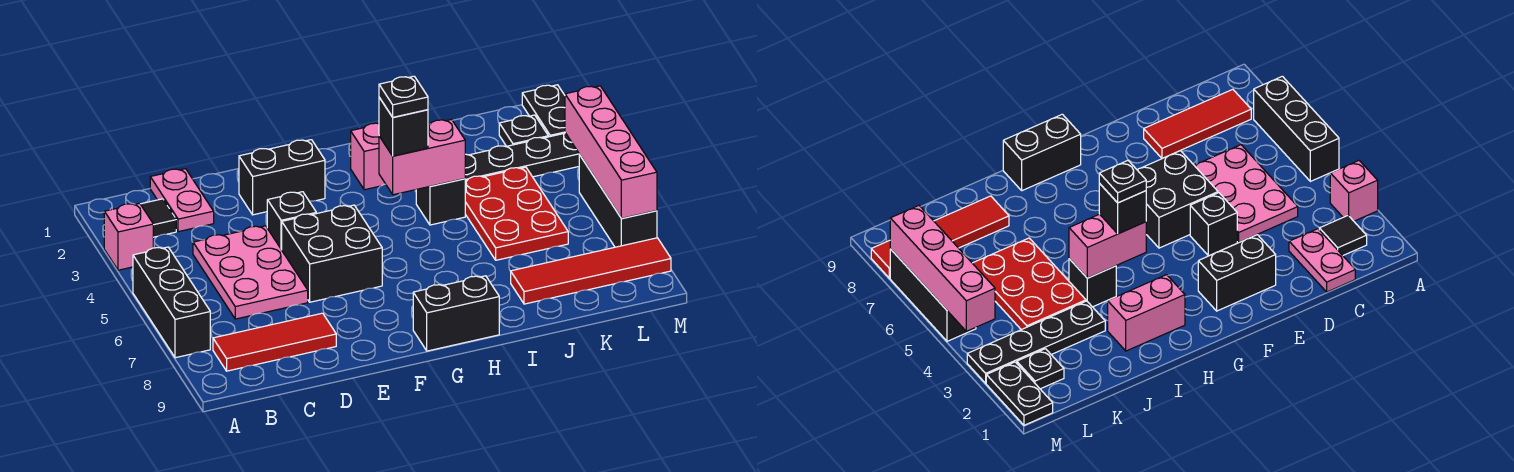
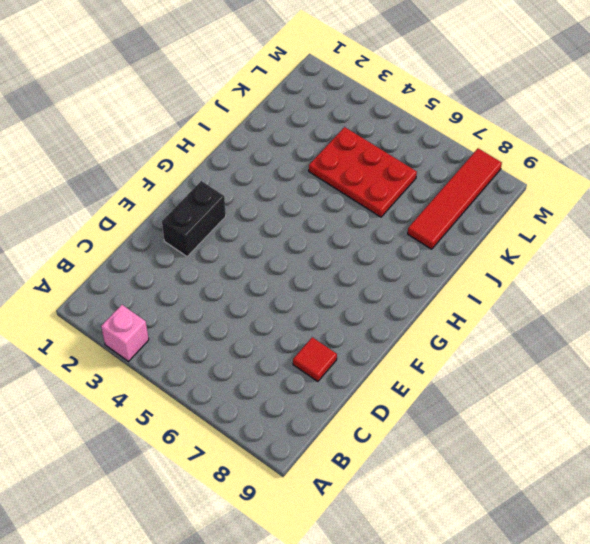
red 1x1 tile [293,337,337,382] -> red 1x3 tile [213,313,336,371]
none -> black 1x3 brick [133,247,210,358]
none -> black 1x1 tile [141,199,176,237]
none -> pink 1x2 plate [150,169,214,232]

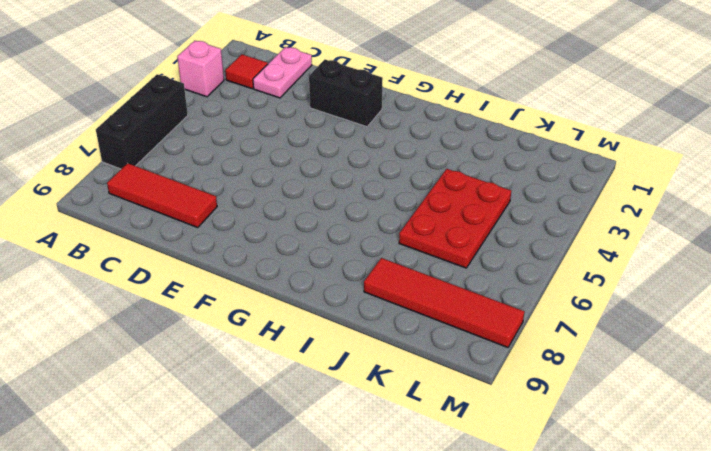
red 1x1 tile [225,54,268,89] -> black 1x1 tile [141,199,176,237]
none -> pink 2x3 plate [193,226,308,319]
none -> black 1x1 brick [267,192,316,250]
none -> black 2x2 brick [282,205,382,302]

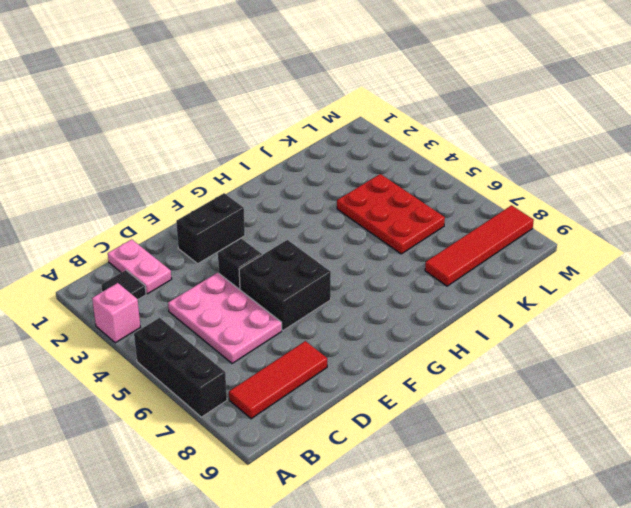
none -> black 1x2 brick [413,276,499,351]
none -> pink 1x2 brick [351,122,429,190]
none -> black 1x1 brick [416,179,465,225]

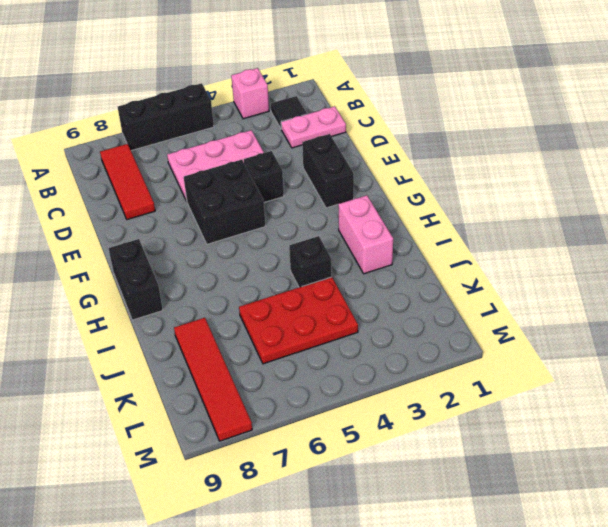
none -> black 1x4 plate [465,133,579,181]
none -> black 1x1 plate [499,115,548,146]
none -> black 1x2 plate [522,85,565,137]

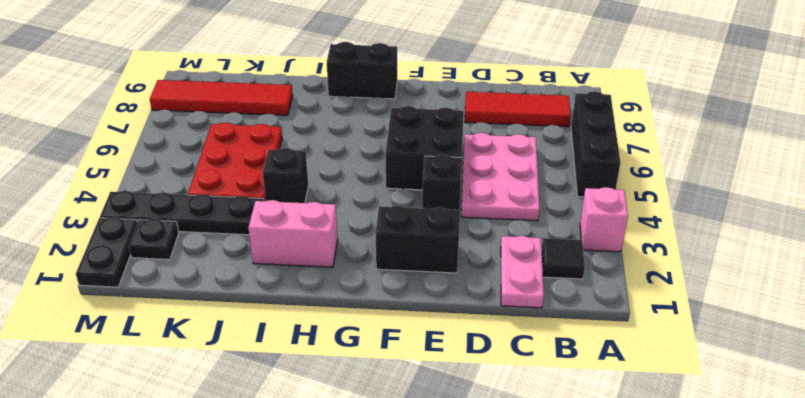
none -> black 1x3 brick [579,155,657,247]
none -> pink 1x2 brick [379,119,465,195]
none -> pink 1x4 brick [565,86,657,219]

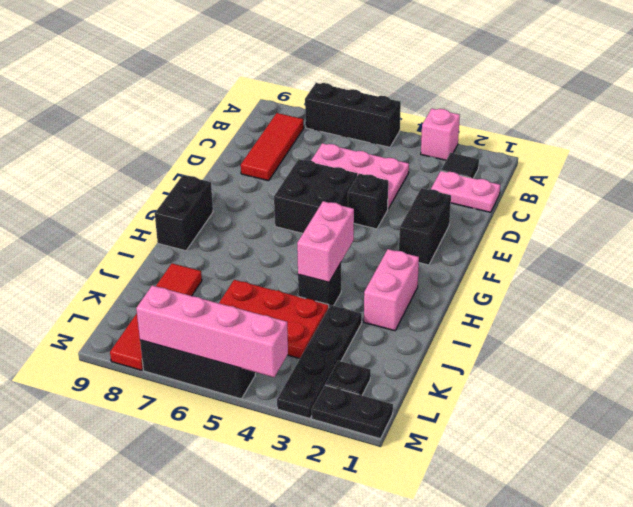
none -> black 1x1 brick [379,97,428,156]
none -> black 1x1 plate [379,76,428,117]

